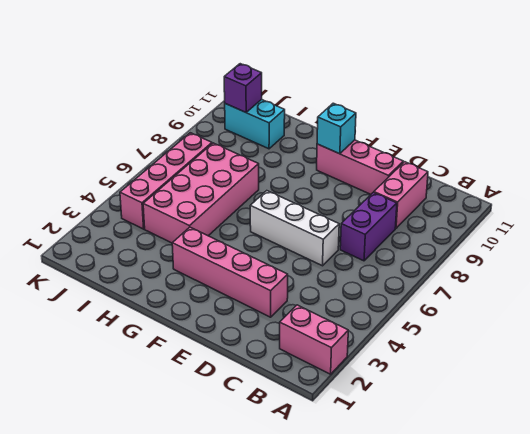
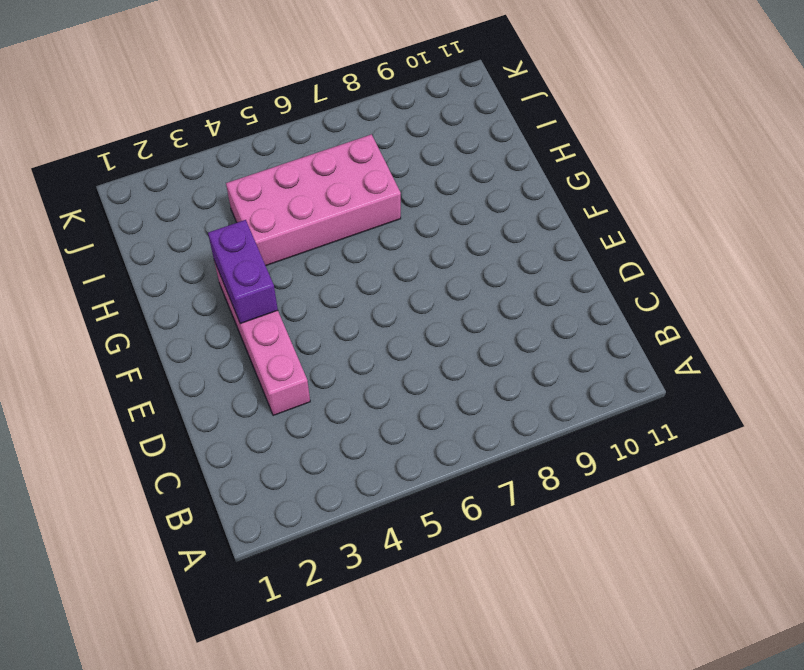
purple 1x2 brick [208,220,278,324] -> purple 1x2 brick turned to [340,192,397,261]
none -> pink 1x2 brick [280,305,348,374]
none -> pink 1x2 brick [374,162,428,228]

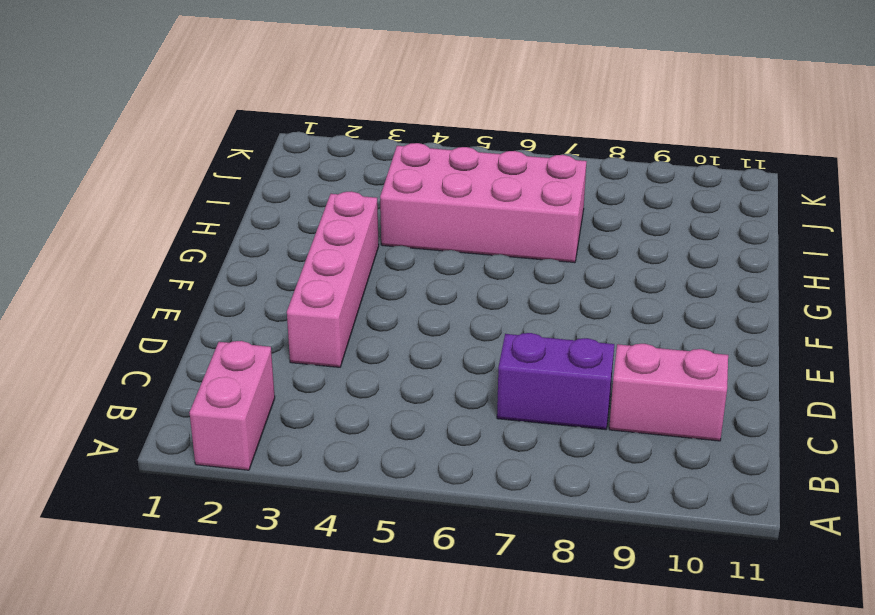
none -> white 1x3 brick [250,191,339,266]
none -> pink 1x3 brick [317,140,403,194]

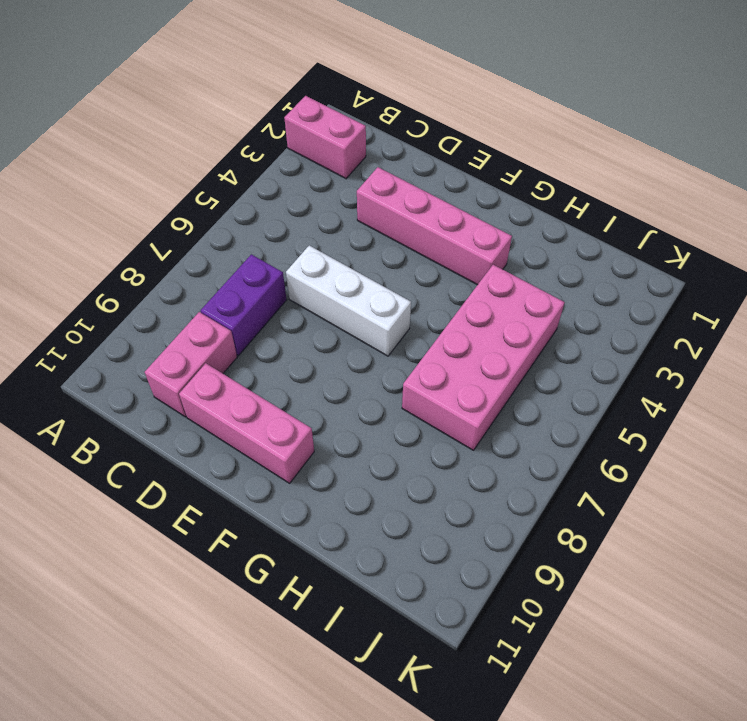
none -> cyan 1x2 brick [225,99,285,149]
none -> pink 1x4 brick [120,133,212,229]

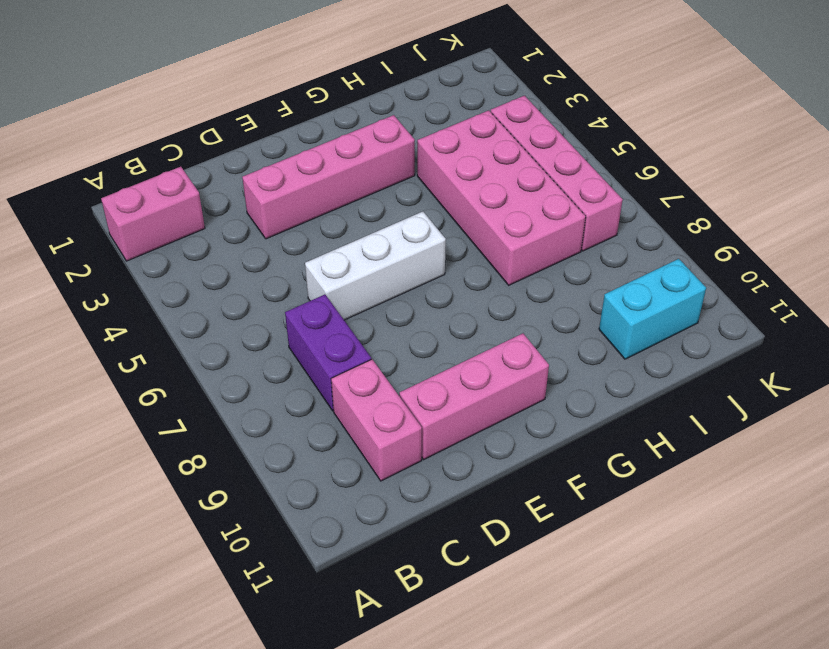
none -> cyan 1x1 brick [317,103,356,154]
none -> purple 1x1 brick [224,64,262,112]

